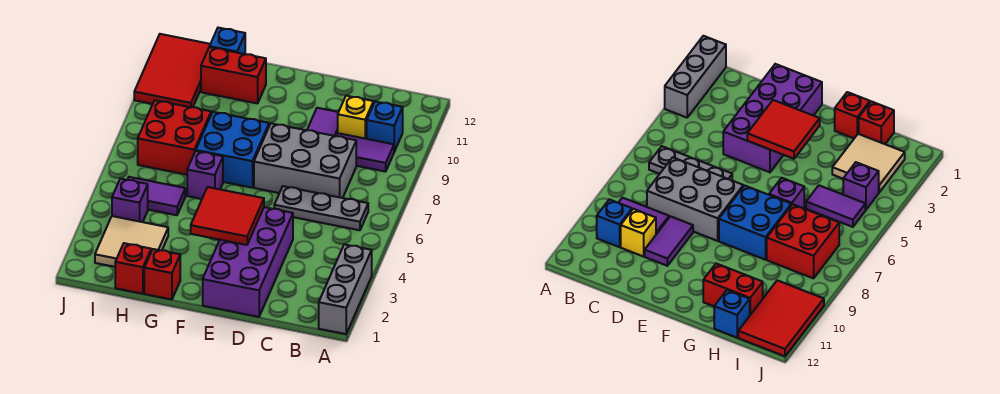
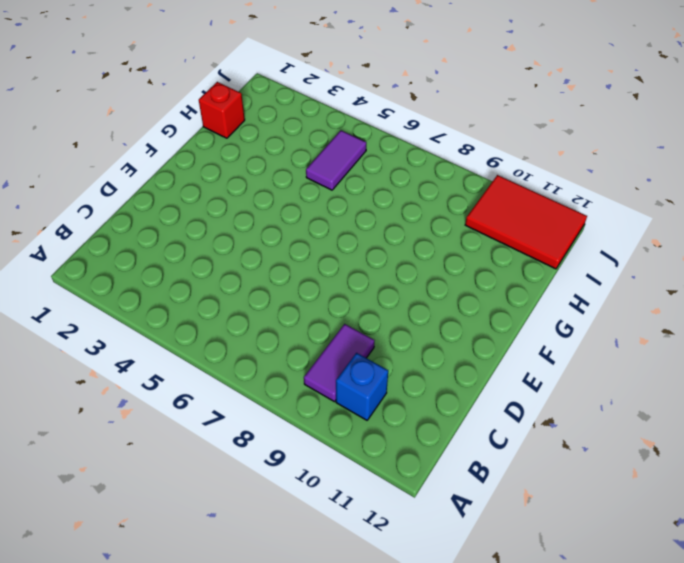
none -> grey 1x3 brick [319,244,372,334]
none -> grey 1x3 plate [274,186,368,230]
none -> grey 2x3 brick [254,123,356,198]

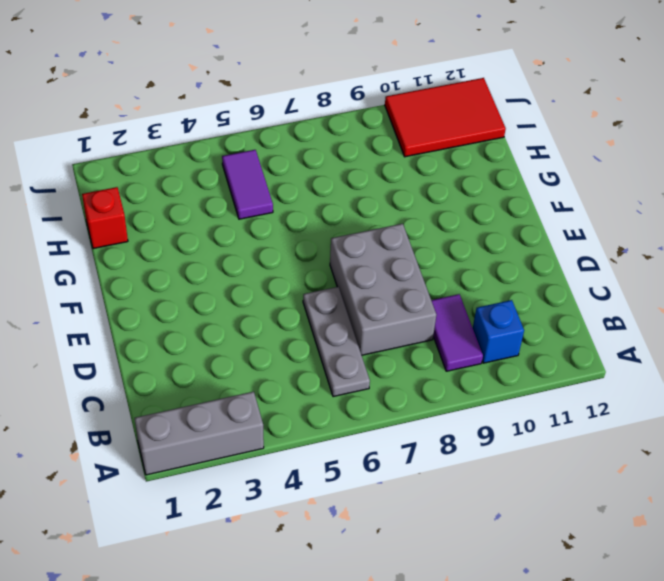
none -> yellow 1x1 brick [338,96,373,139]
none -> purple 2x4 brick [203,207,293,317]
none -> purple 1x2 tile [307,108,338,136]

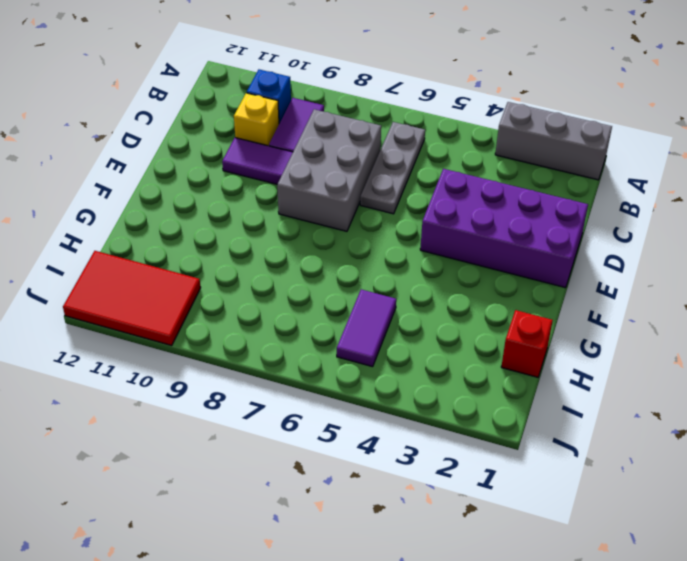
none -> blue 2x2 brick [196,112,269,188]
none -> red 1x1 brick [144,249,180,299]
none -> purple 1x1 brick [187,151,223,199]

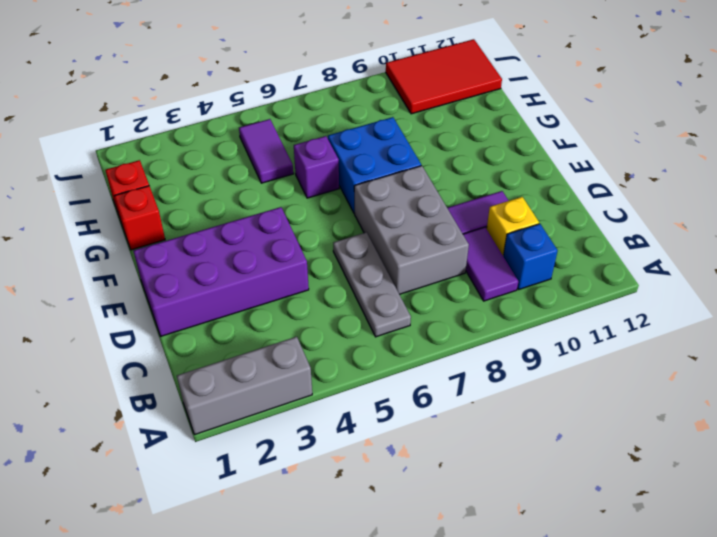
none -> red 1x2 brick [201,47,266,103]
none -> tan 2x2 tile [95,216,168,267]
none -> red 2x2 brick [138,100,211,175]

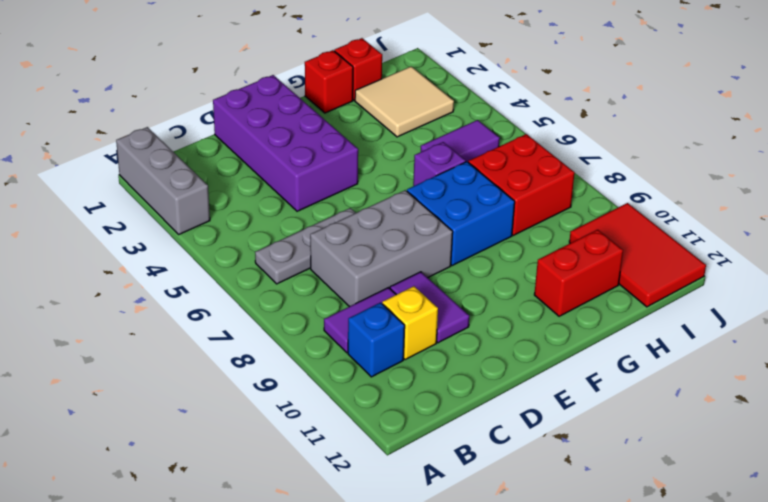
none -> blue 1x1 brick [210,28,245,54]
none -> purple 1x1 brick [112,179,148,222]
none -> red 2x2 tile [191,187,264,245]

